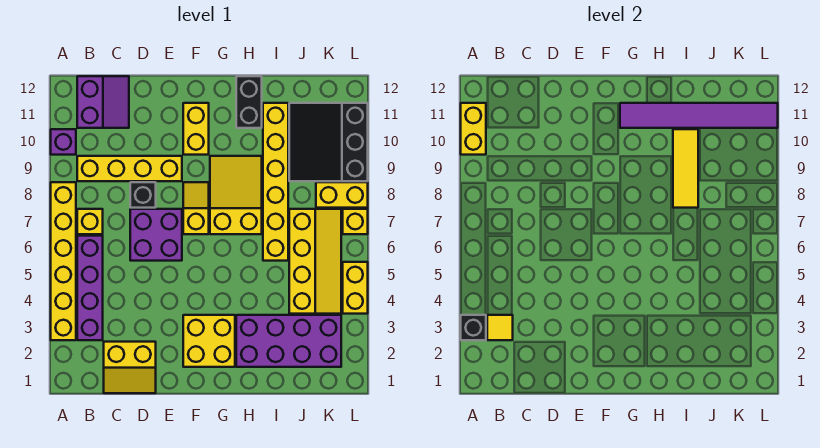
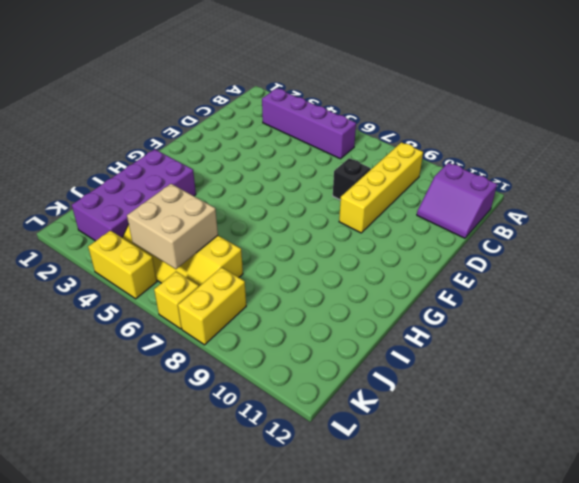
tan 2x2 brick [127,184,218,269] -> none
none -> yellow 1x6 brick [51,182,76,340]
none -> purple 1x1 brick [51,129,76,155]
none -> yellow 1x1 brick [77,209,103,234]

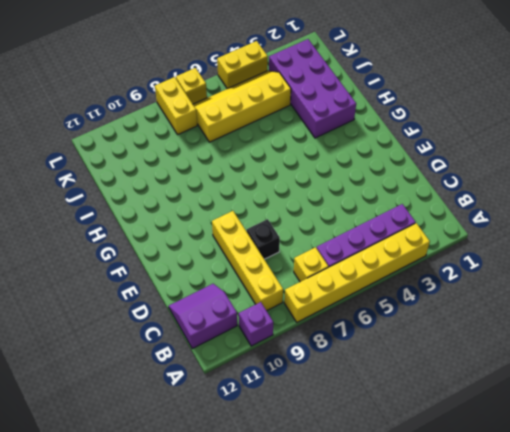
none -> yellow 2x2 slope [104,342,156,393]
none -> purple 2x2 brick [130,209,182,261]
none -> yellow 2x2 brick [183,315,235,367]

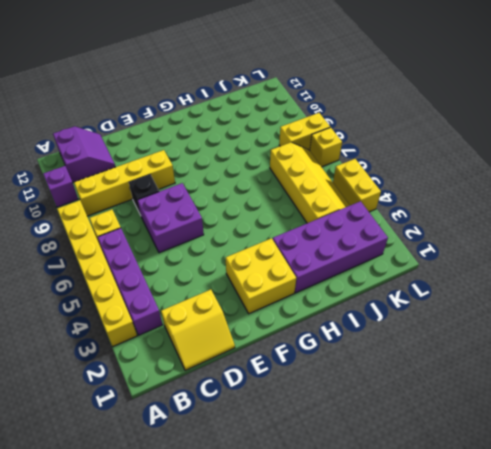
none -> yellow 1x2 slope [183,182,209,234]
none -> yellow 1x2 brick [183,103,209,155]
none -> yellow 2x3 slope [210,156,262,234]

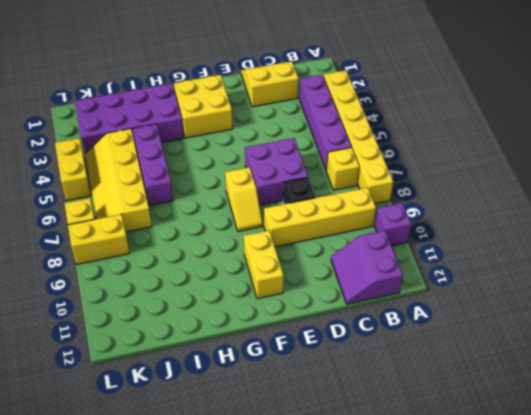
purple 1x3 brick [133,124,173,206] -> yellow 1x6 brick [263,103,288,261]
none -> yellow 2x3 slope [210,156,262,234]
none -> black 1x2 brick [236,76,262,128]
none -> black 3x3 slope [289,103,368,181]

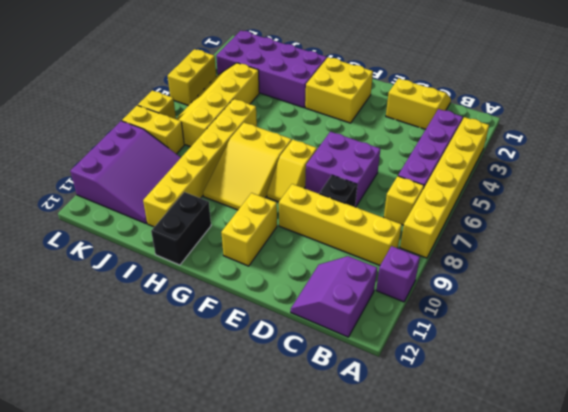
purple 3x3 slope [70,121,181,223] -> black 3x3 slope [289,103,368,181]
none -> black 1x1 brick [461,315,486,340]
none -> yellow 1x2 brick [461,103,486,155]
none -> yellow 1x1 tile [487,315,513,340]

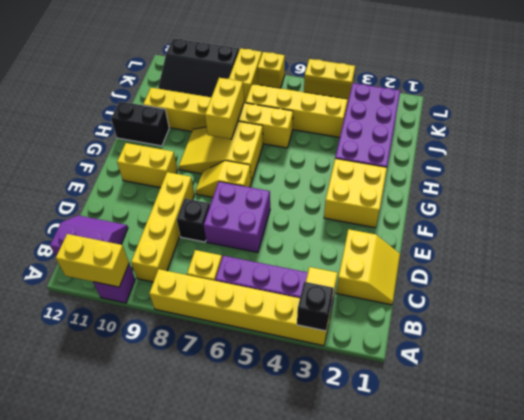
yellow 1x2 brick [205,78,244,139] -> yellow 1x3 tile [673,129,698,208]
none -> purple 1x6 tile [620,103,778,128]

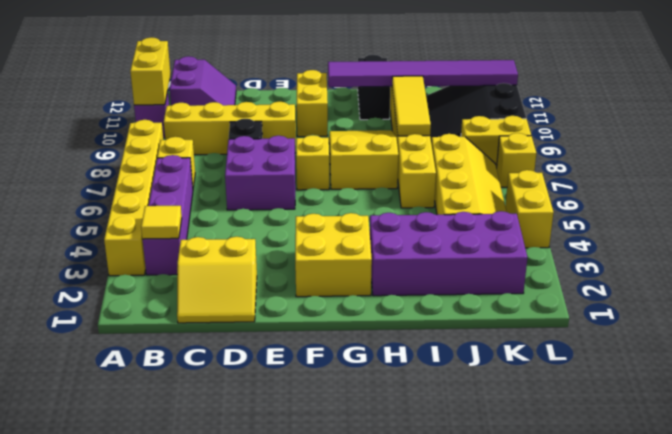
none -> black 1x1 brick [461,315,486,340]

